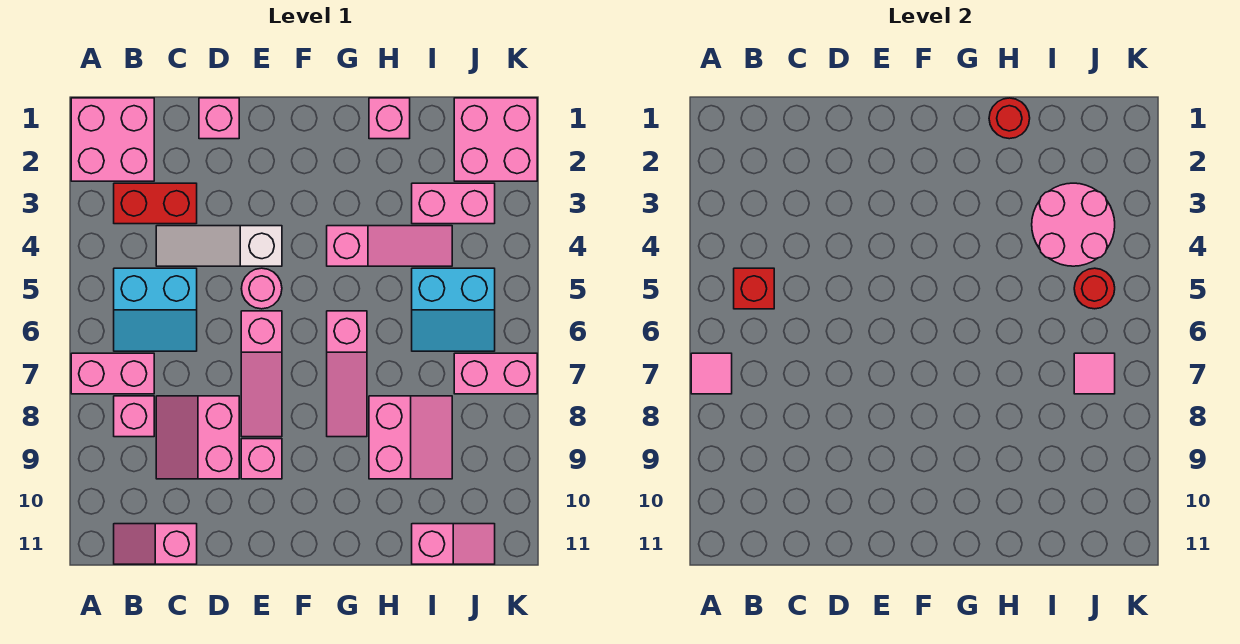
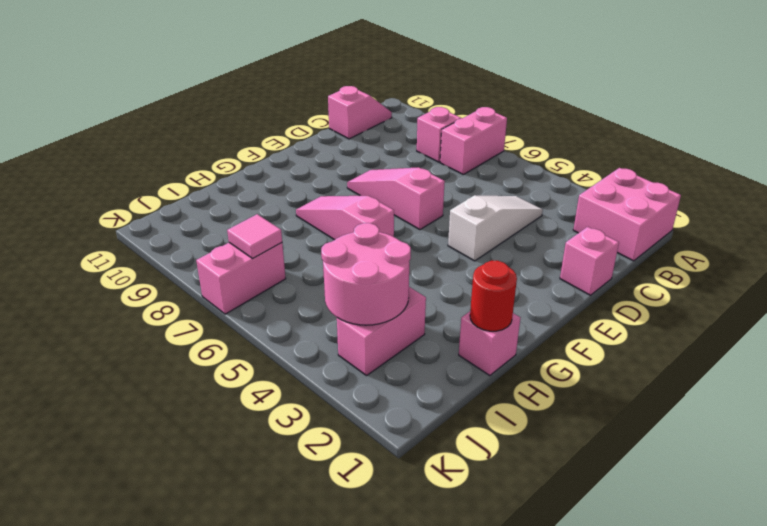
none -> red 1x2 brick [114,183,197,224]
none -> cyan 2x2 slope [114,268,197,351]
none -> pink 2x2 slope [156,396,239,479]

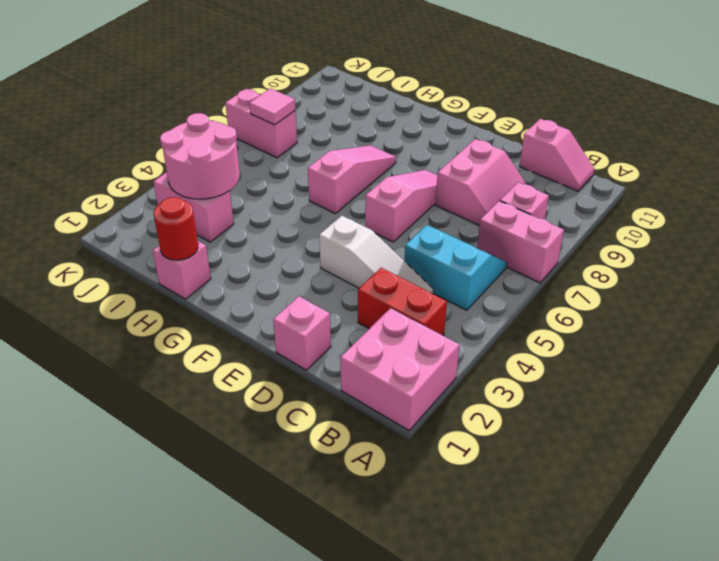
none -> pink 1x1 round brick [241,268,282,309]
none -> pink 1x1 brick [241,439,282,479]
none -> pink 1x3 slope [327,226,452,266]

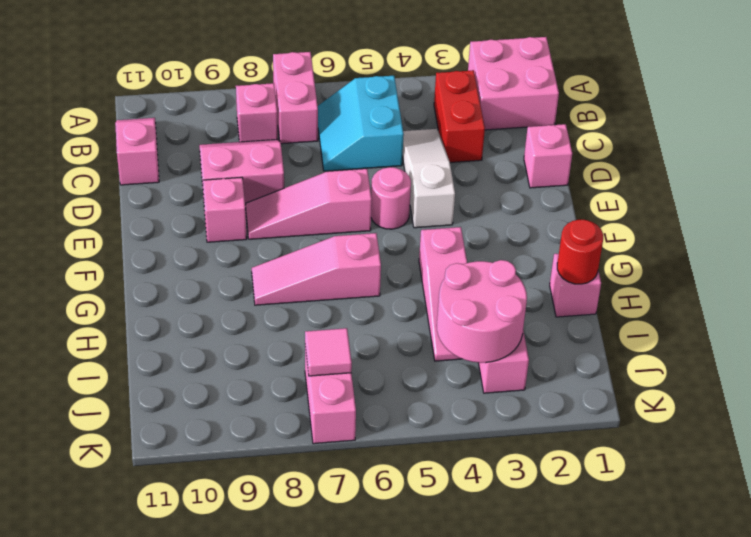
none -> pink 2x2 slope [369,396,452,479]
none -> cyan 2x2 slope [412,268,495,351]
none -> pink 1x2 slope [412,524,495,564]

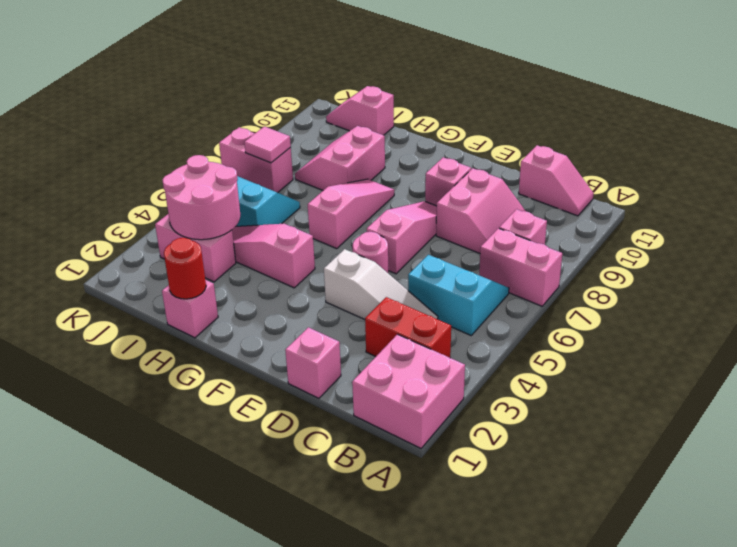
none -> pink 2x2 brick [454,98,537,181]
none -> pink 1x1 tile [691,353,732,394]
none -> red 1x1 brick [734,268,774,309]

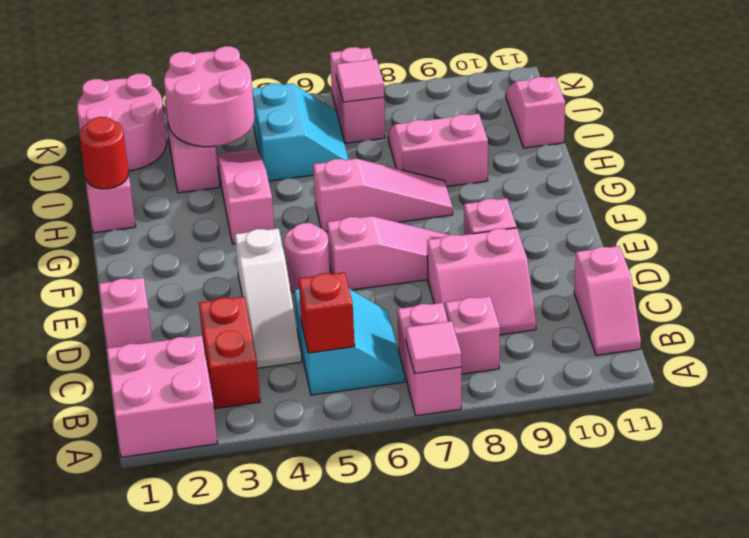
pink 2x2 round brick [77,74,167,171] -> pink 2x2 brick [454,98,537,181]
none -> red 1x1 round brick [1074,268,1115,309]

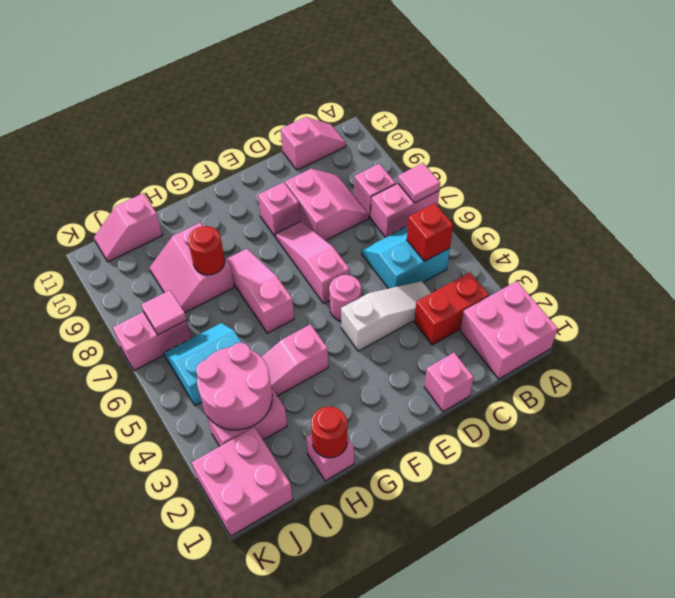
red 1x1 round brick [188,226,225,275] -> red 1x1 round brick moved to [1074,268,1115,309]

